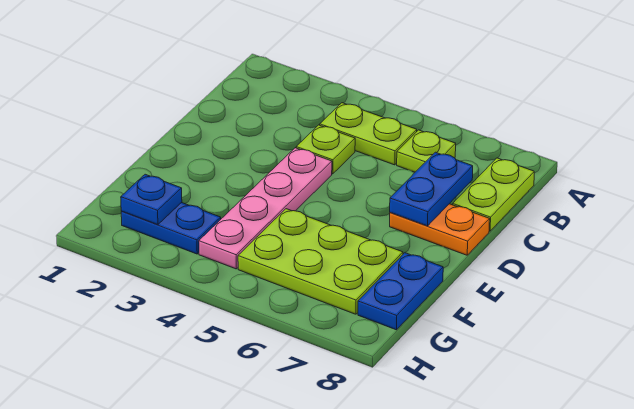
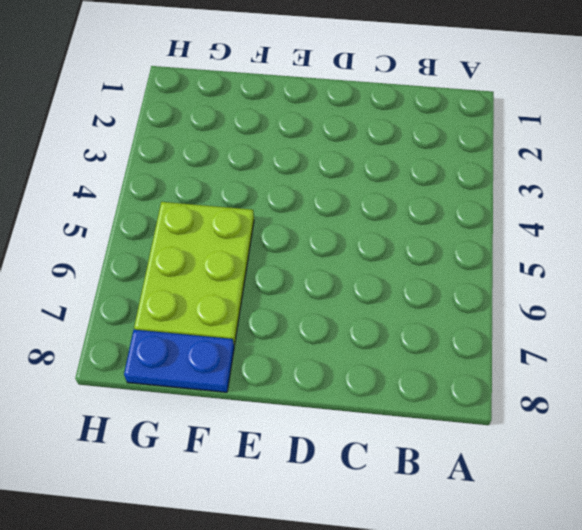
none -> lime 1x2 plate [320,103,417,165]
none -> lime 1x1 plate [397,130,456,172]

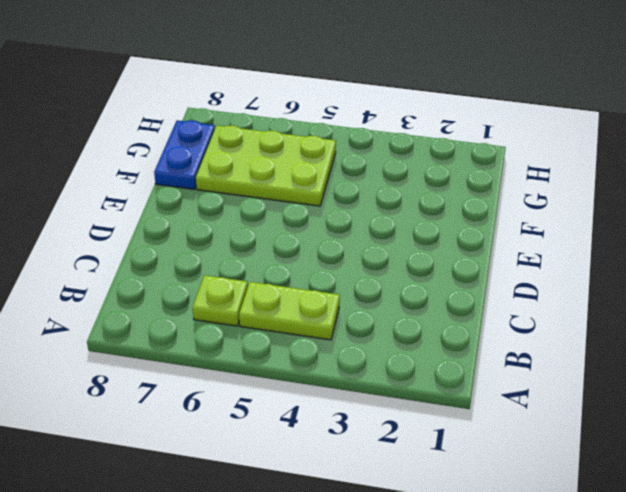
none -> lime 1x2 plate [453,158,534,231]
none -> lime 1x1 plate [296,125,355,174]

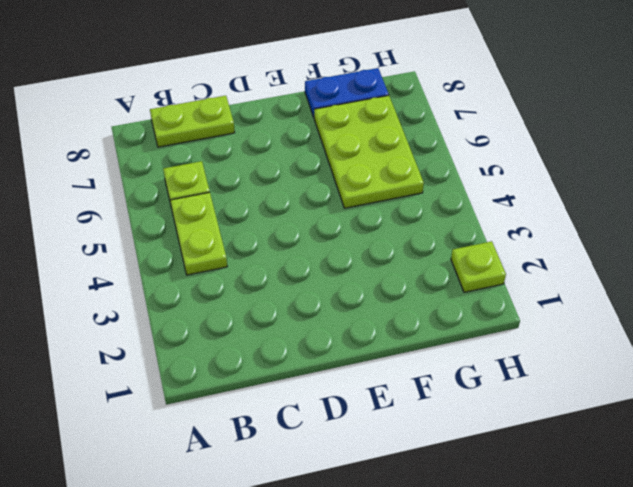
lime 1x1 plate [451,241,506,292] -> lime 1x1 plate moved to [296,125,355,174]
none -> pink 1x4 plate [199,148,332,269]
none -> orange 1x2 plate [390,204,490,255]

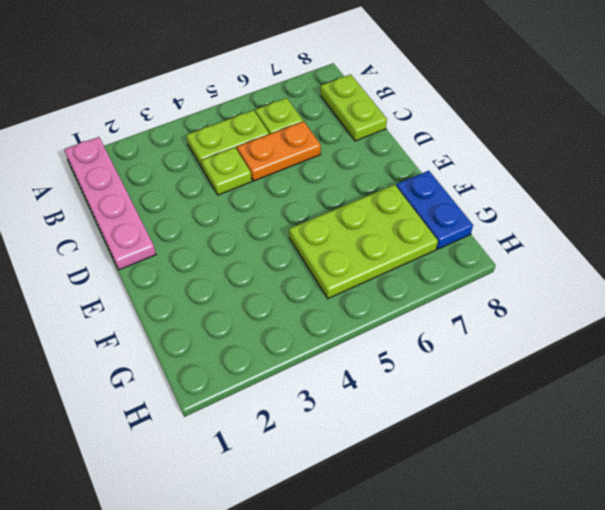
pink 1x4 plate [64,137,156,270] -> pink 1x4 plate moved to [199,148,332,269]
orange 1x2 plate [237,121,321,181] -> orange 1x2 plate moved to [390,204,490,255]
none -> blue 1x2 plate [121,203,221,254]
none -> blue 1x2 plate [390,152,473,226]

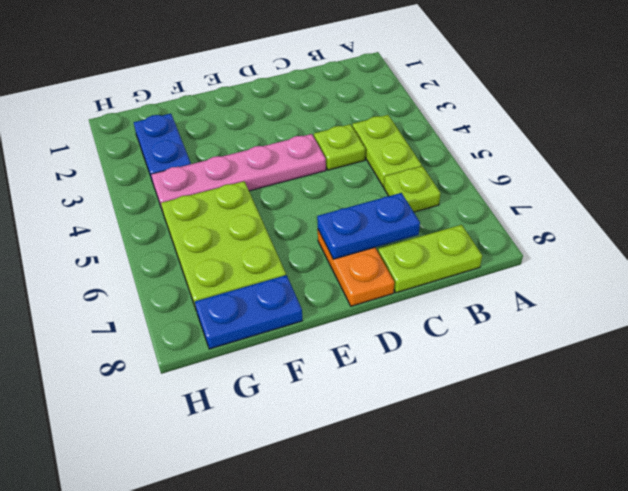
none -> blue 1x1 plate [121,174,182,225]

